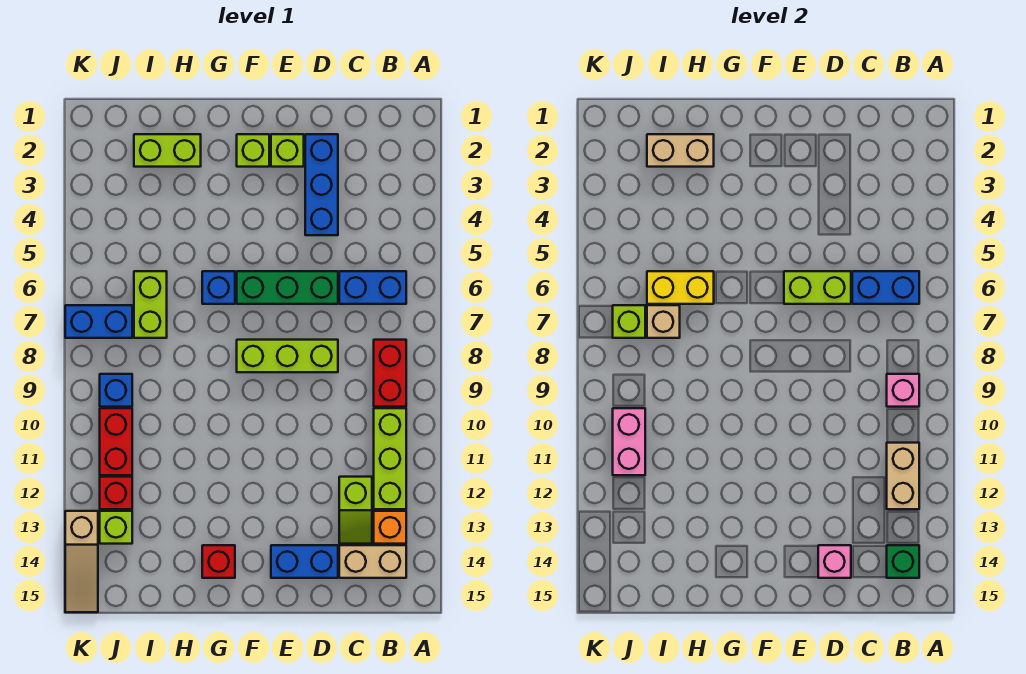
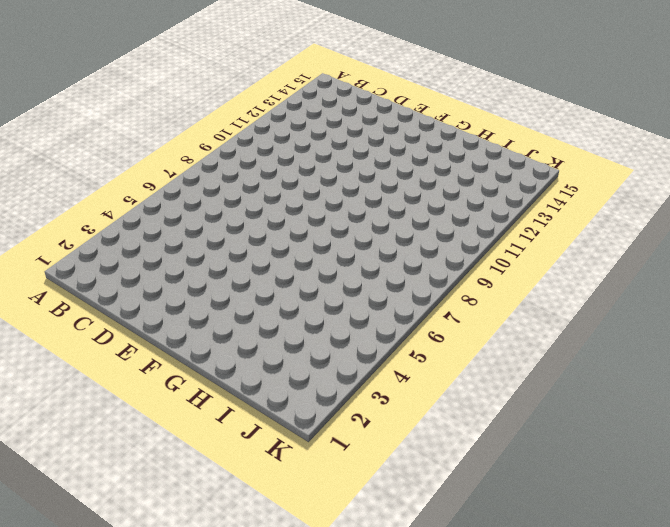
none -> blue 1x2 brick [339,271,406,304]
none -> red 1x2 brick [374,340,406,407]
none -> lime 1x3 brick [374,408,406,509]
none -> orange 1x1 brick [374,511,406,544]

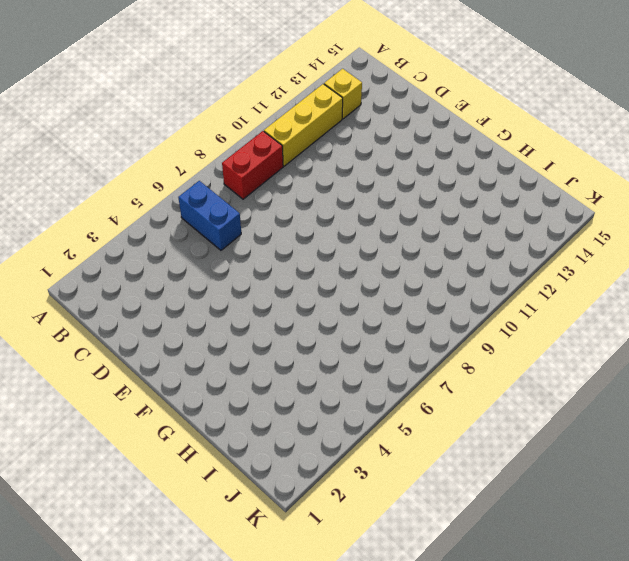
yellow 1x3 brick [264,84,343,166] -> lime 1x3 brick [374,408,406,509]
yellow 1x1 brick [324,69,362,119] -> orange 1x1 brick [374,511,406,544]
none -> tan 1x2 brick [339,545,406,578]
none -> lime 1x2 slope [339,477,372,544]
none -> blue 1x3 brick [305,134,338,235]
none -> green 1x3 brick [237,271,338,304]

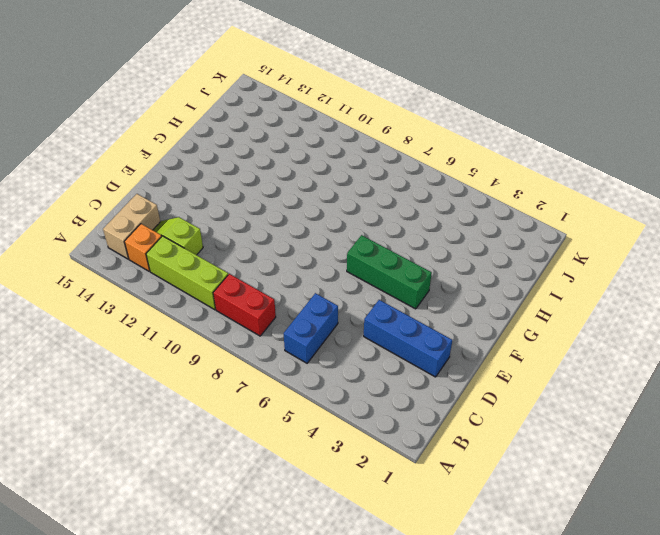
green 1x3 brick [347,235,432,309] -> green 1x3 brick turned to [237,271,338,304]
none -> lime 1x3 brick [237,340,338,372]
none -> blue 1x2 brick [271,545,338,578]
none -> lime 1x1 brick [271,134,304,167]
none -> lime 1x1 brick [237,134,269,167]

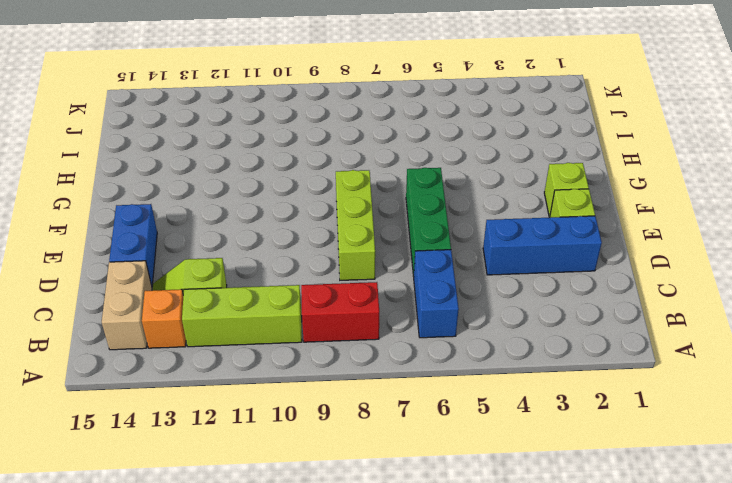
none -> blue 1x1 brick [202,271,235,304]
none -> red 1x1 brick [202,545,235,578]
none -> lime 1x2 brick [134,134,201,167]
none -> lime 1x2 brick [134,271,167,338]

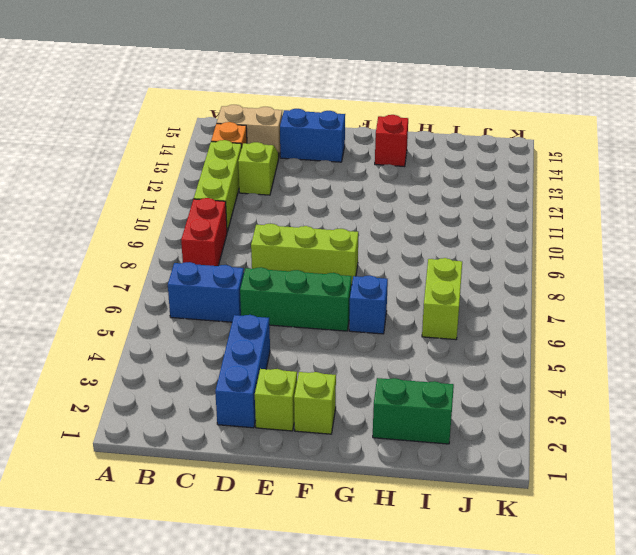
green 1x2 brick [373,378,454,444] -> lime 1x2 brick [134,134,201,167]
none -> blue 1x2 brick [65,305,132,338]
none -> blue 1x1 brick [100,374,132,407]
none -> red 1x2 brick [100,408,132,475]
none -> red 1x1 brick [100,477,132,509]

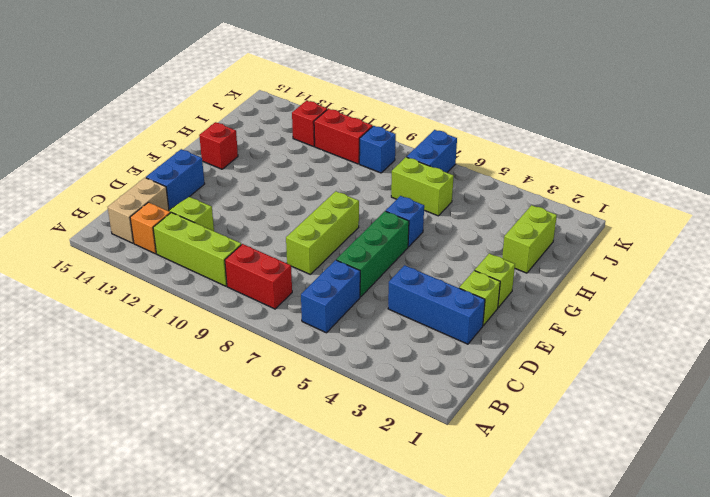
none -> lime 1x1 brick [100,511,132,544]
none -> tan 1x3 slope [65,511,98,612]
none -> blue 1x2 brick [852,271,919,304]
none -> pink 1x1 brick [887,374,919,407]

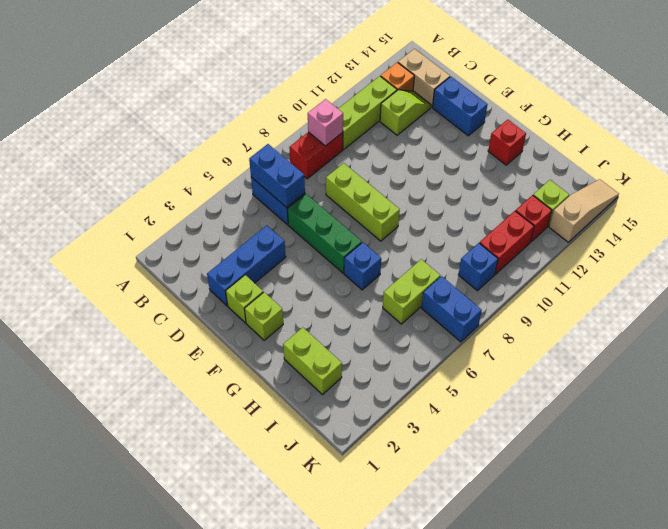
none -> tan 1x2 brick [887,443,919,509]
none -> green 1x1 brick [887,545,919,578]
none -> lime 1x2 brick [784,271,851,304]
none -> pink 1x1 brick [818,545,851,578]

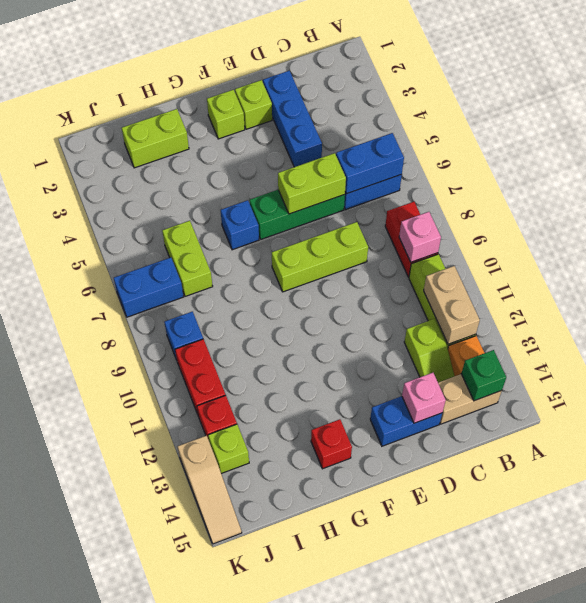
none -> tan 1x2 brick [647,134,714,167]
none -> yellow 1x2 brick [647,271,714,304]
none -> tan 1x1 brick [647,305,680,338]
none -> lime 1x1 brick [613,305,645,338]

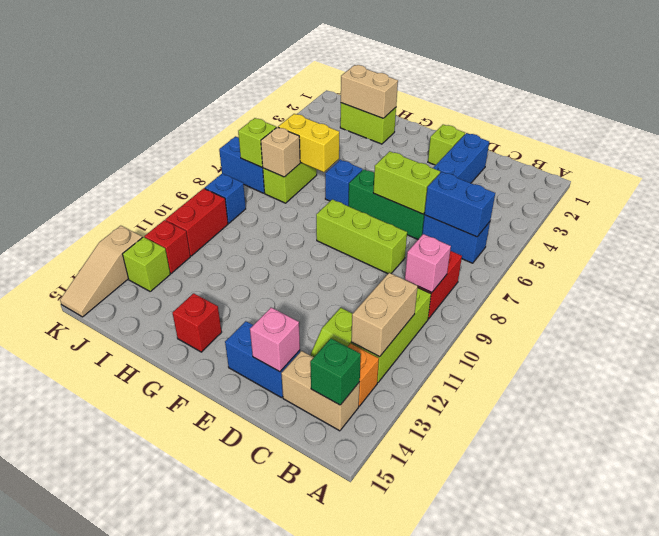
none -> lime 1x1 brick [237,134,269,167]
none -> pink 1x2 brick [613,408,645,475]

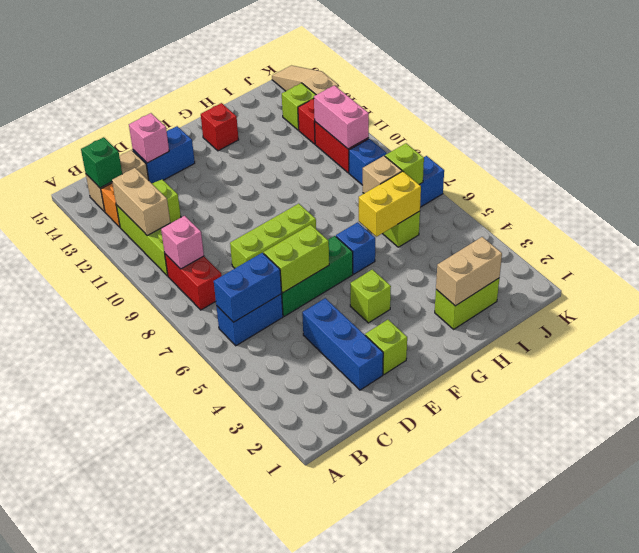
lime 1x1 brick [350,269,391,323] -> lime 1x1 brick moved to [237,134,269,167]

